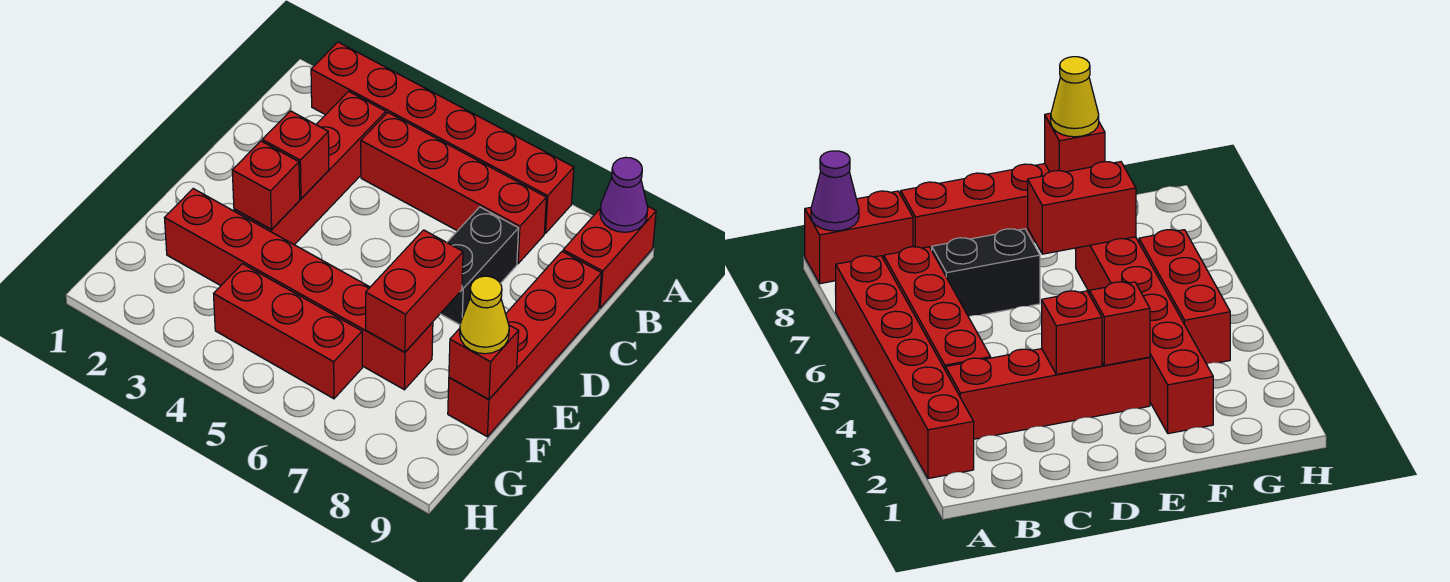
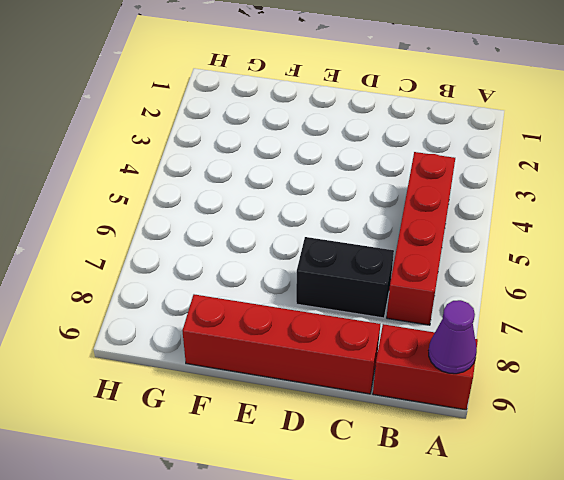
none -> red 1x6 brick [311,42,574,233]
none -> red 1x4 brick [234,91,386,245]
none -> red 1x6 brick [165,189,433,390]

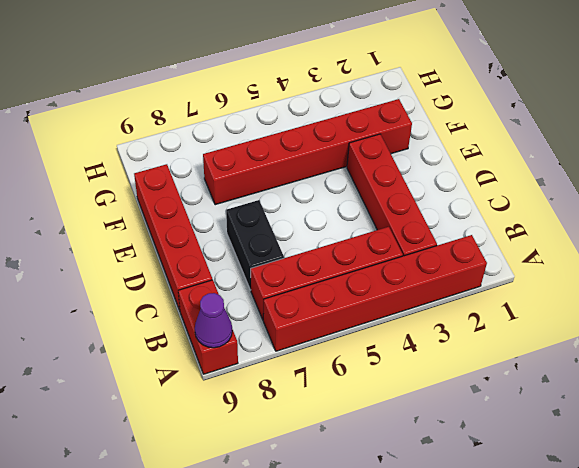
none -> red 1x3 brick [214,264,362,399]
none -> red 1x1 brick [262,111,329,199]
none -> red 1x1 brick [232,141,300,229]

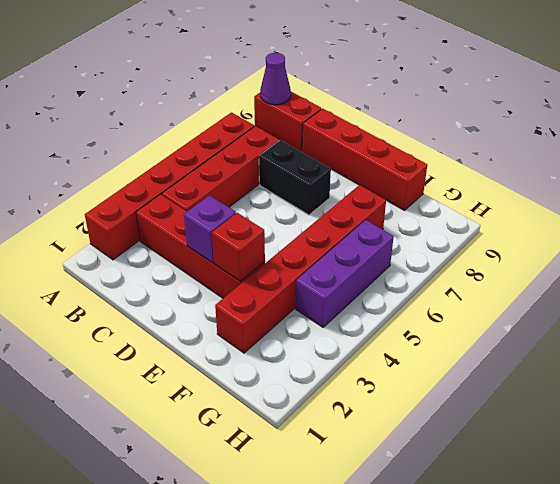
purple 1x1 brick [184,195,236,263] -> red 1x1 brick [262,111,329,199]
purple 1x3 brick [296,220,394,327] -> red 1x3 brick [214,264,362,399]
none -> red 1x2 brick [366,230,463,352]
none -> red 1x1 brick [449,325,519,400]
none -> yellow 1x1 cone [460,276,509,354]

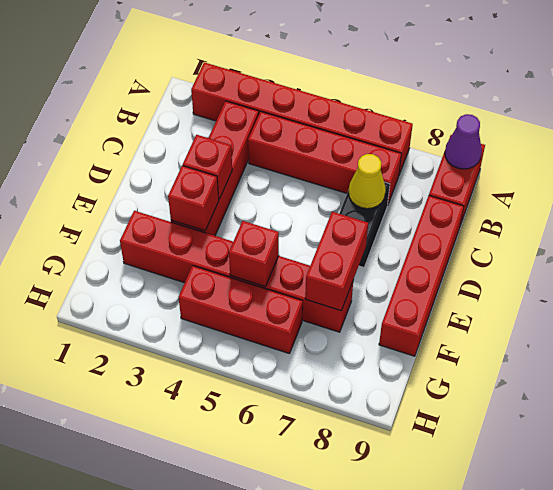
yellow 1x1 cone [348,154,386,209] -> yellow 1x1 cone moved to [460,276,509,354]
red 1x1 brick [229,221,279,287] -> red 1x1 brick moved to [449,325,519,400]

